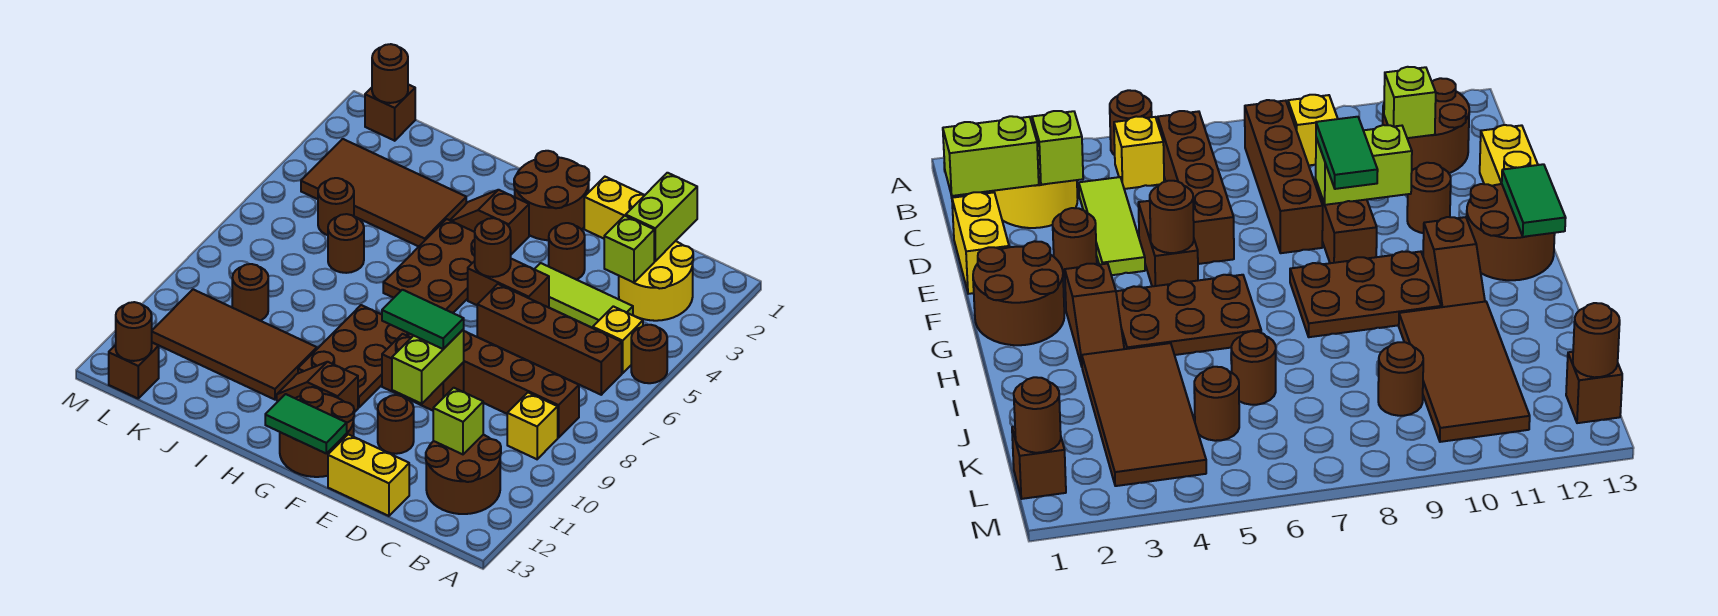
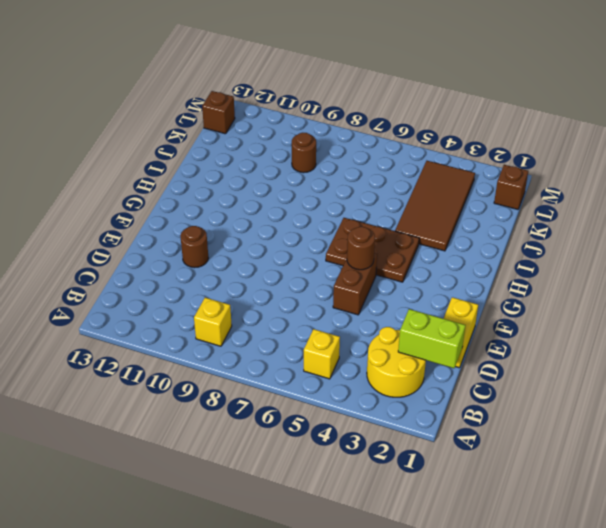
none -> brown 1x1 round brick [631,325,667,383]
none -> brown 1x4 brick [477,284,622,395]
none -> brown 1x4 brick [463,331,579,438]
none -> brown 2x2 round brick [426,435,501,514]

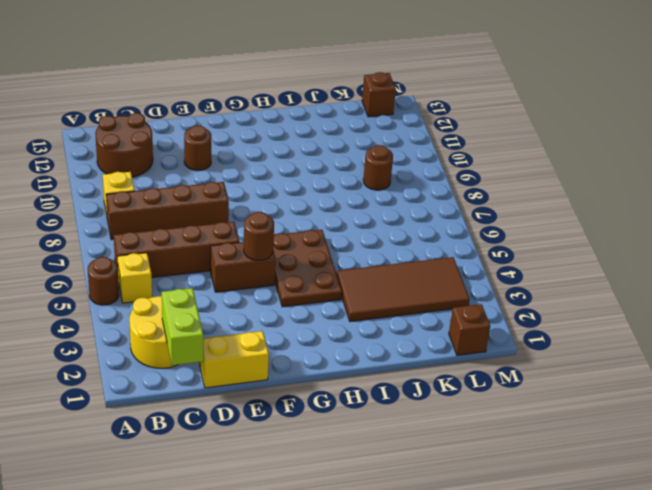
none -> lime 1x3 tile [535,263,633,328]
none -> yellow 1x2 brick [328,434,409,516]
none -> brown 1x1 round brick [549,223,585,280]
none -> brown 1x2 brick [382,334,464,411]

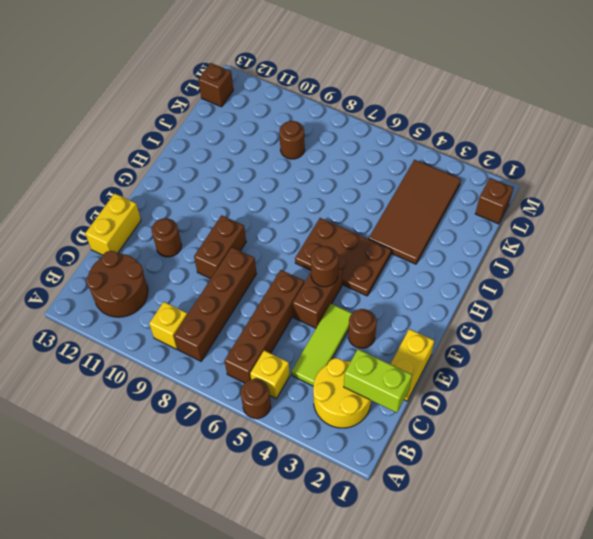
none -> brown 2x2 round brick [514,151,589,240]
none -> brown 2x2 round brick [280,387,354,477]
none -> brown 1x2 slope [450,190,529,254]
none -> brown 2x3 plate [298,305,413,407]

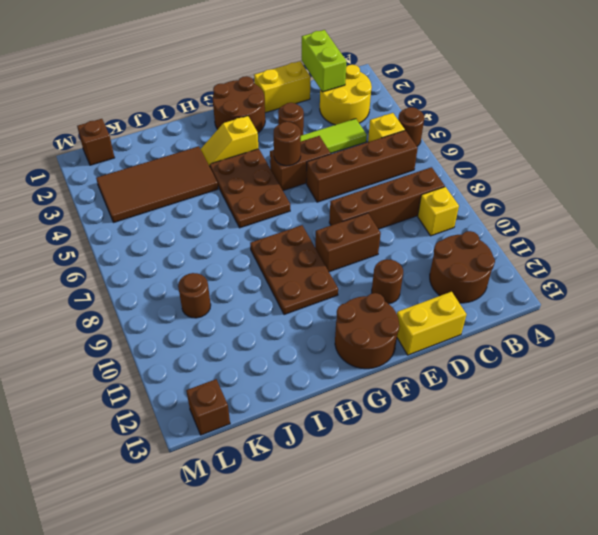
yellow 1x2 slope [201,116,258,166] -> brown 1x2 slope [450,190,529,254]
none -> brown 1x2 slope [277,362,358,412]
none -> brown 2x4 tile [152,289,317,400]
none -> brown 1x1 round brick [328,214,364,273]
none -> brown 1x1 round brick [318,178,354,235]

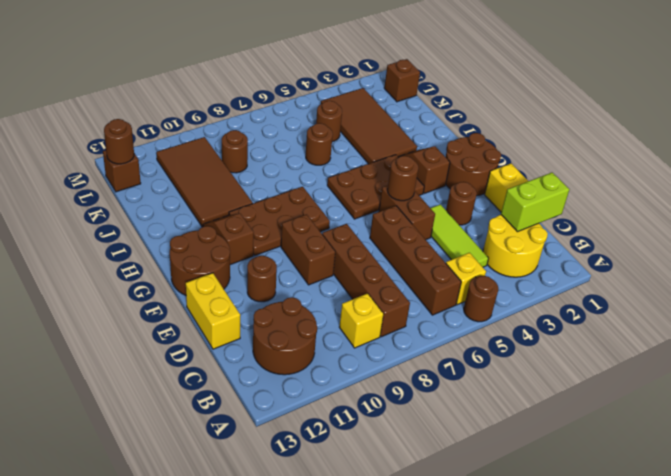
none -> lime 1x1 brick [604,216,654,283]
none -> lime 1x1 brick [433,388,483,454]
none -> lime 1x2 brick [392,329,464,404]
none -> green 1x2 tile [265,394,347,453]

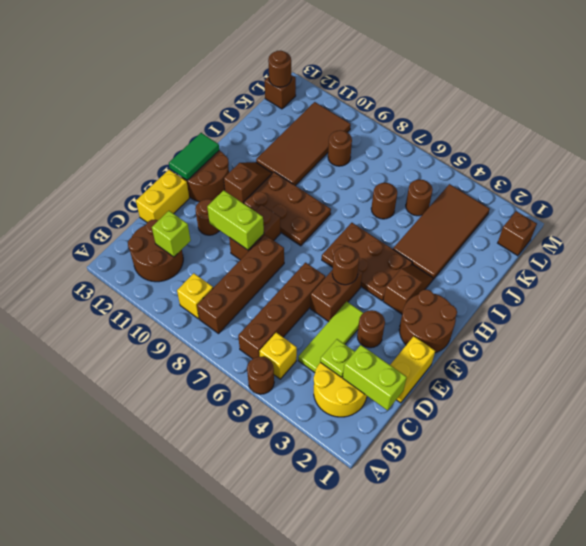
lime 1x1 plate [320,339,355,377] -> lime 1x1 brick [604,216,654,283]
none -> brown 1x1 round brick [372,44,408,103]
none -> green 1x2 tile [382,290,464,349]

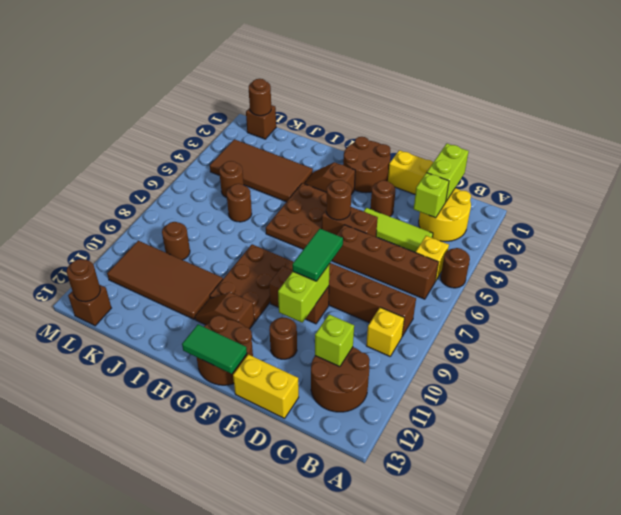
green 1x2 tile [292,229,343,281] -> green 1x2 tile turned to [382,290,464,349]

